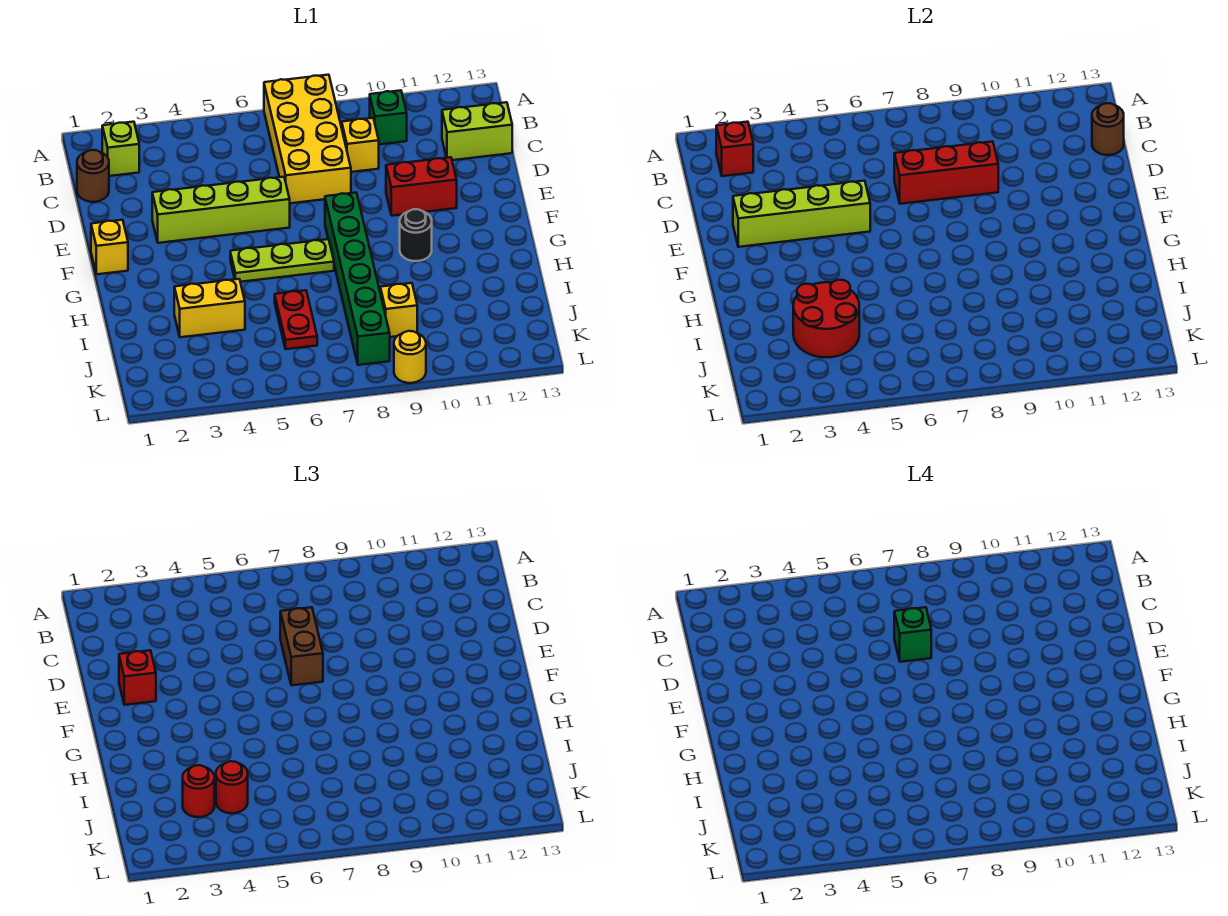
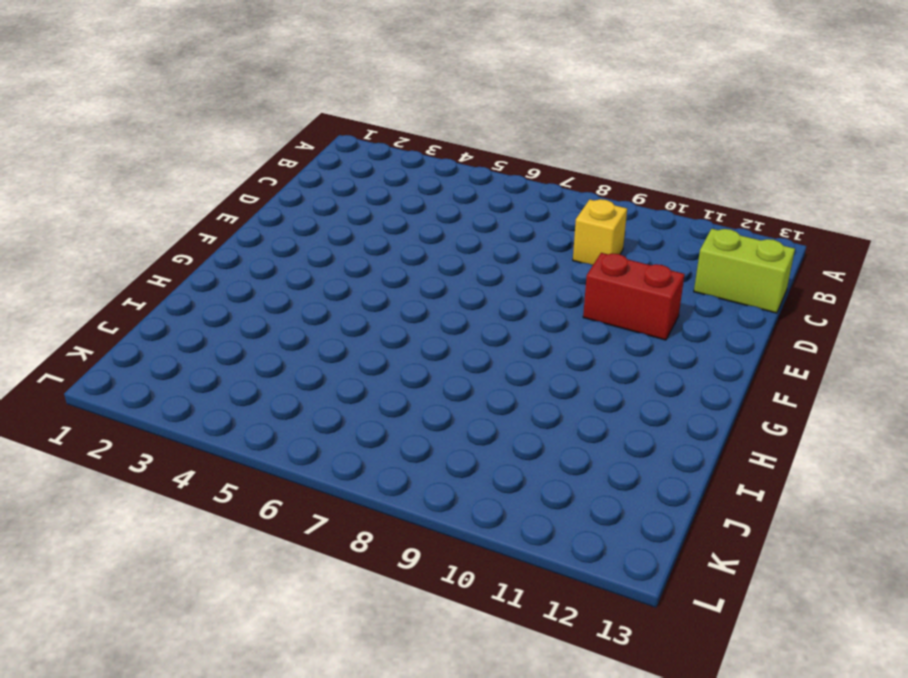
none -> yellow 2x4 brick [264,75,351,203]
none -> lime 1x1 brick [102,122,139,176]
none -> green 1x1 brick [370,90,407,144]

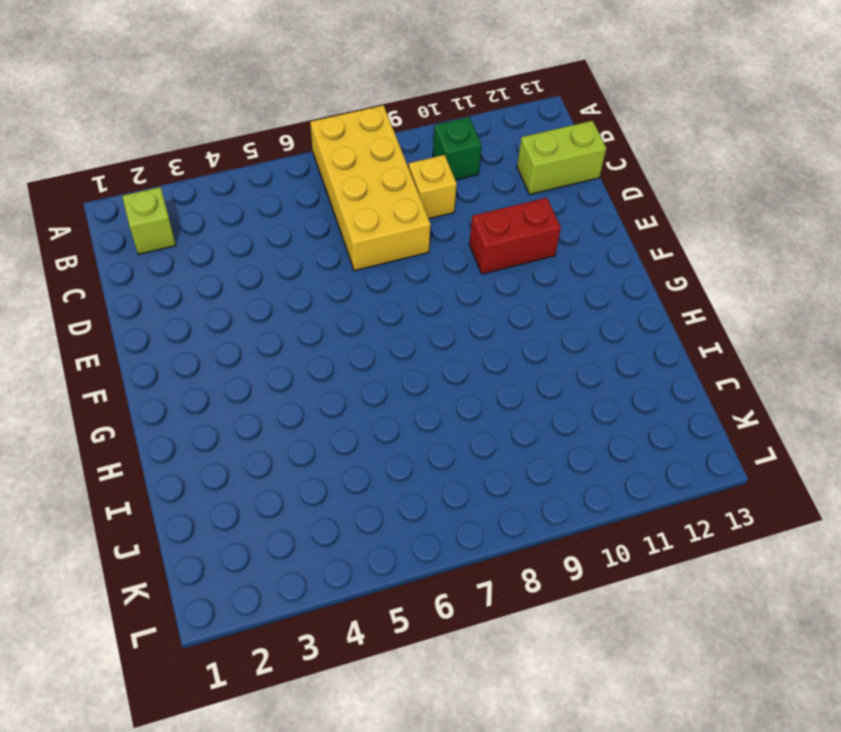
none -> brown 1x1 round brick [77,150,109,202]
none -> lime 1x4 brick [152,177,290,243]
none -> yellow 1x1 brick [91,220,128,274]

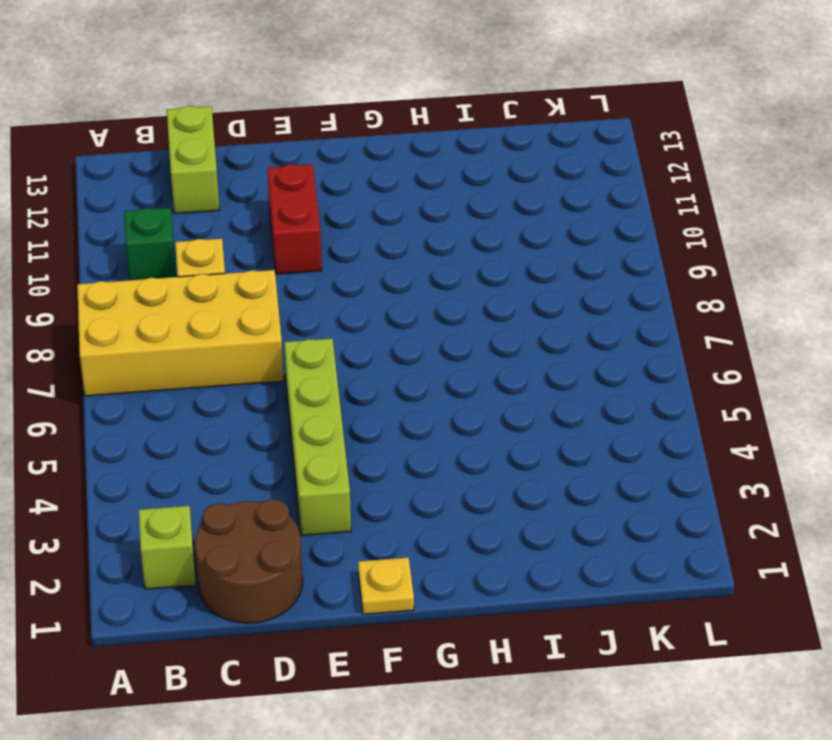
brown 2x2 round brick [195,499,303,623] -> brown 1x1 round brick [77,150,109,202]
yellow 1x1 plate [358,557,414,614] -> yellow 1x1 brick [91,220,128,274]
none -> green 1x6 brick [325,193,390,365]
none -> lime 1x3 plate [230,239,334,282]
none -> black 1x1 round brick [400,209,432,261]

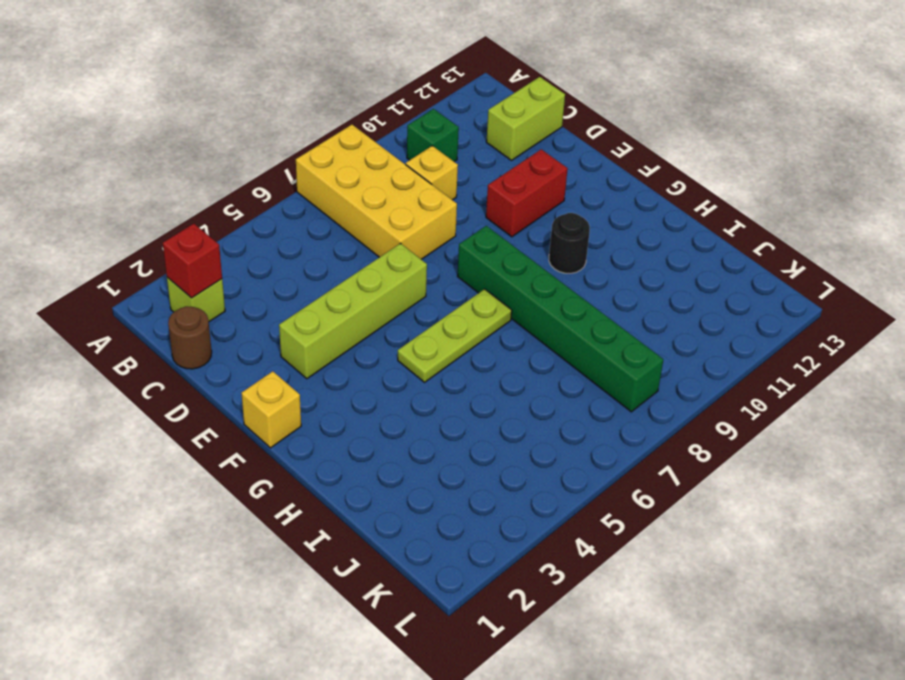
none -> yellow 1x2 brick [174,279,245,337]
none -> red 1x2 plate [275,290,317,349]
none -> yellow 1x1 brick [380,283,417,337]

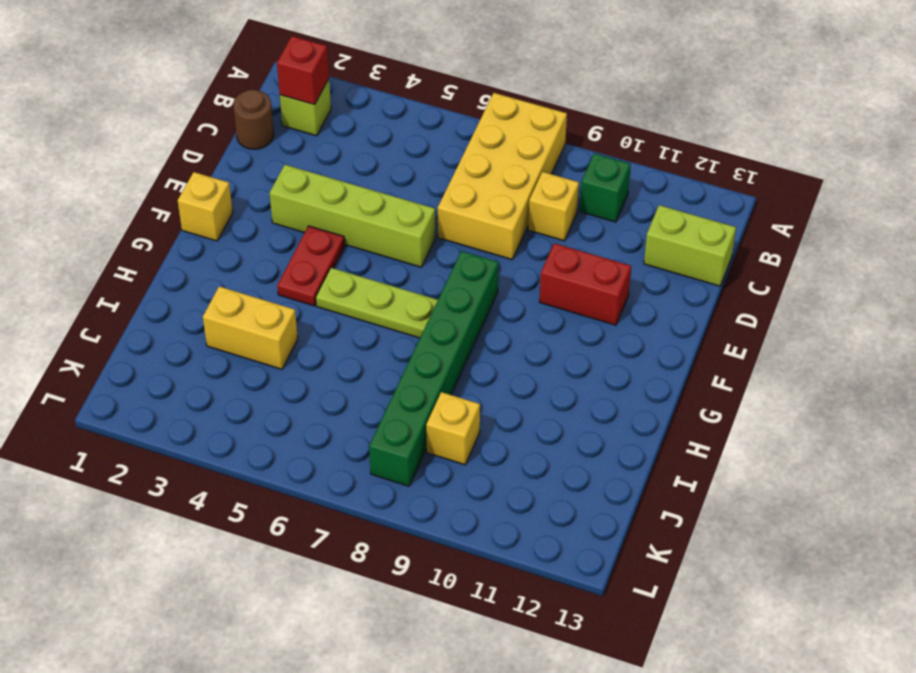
red 1x2 plate [277,226,345,306] -> red 1x2 plate moved to [275,290,317,349]
none -> black 1x1 round brick [400,209,432,261]
none -> yellow 1x1 round brick [394,331,426,383]
none -> brown 1x1 round brick [1092,103,1124,155]

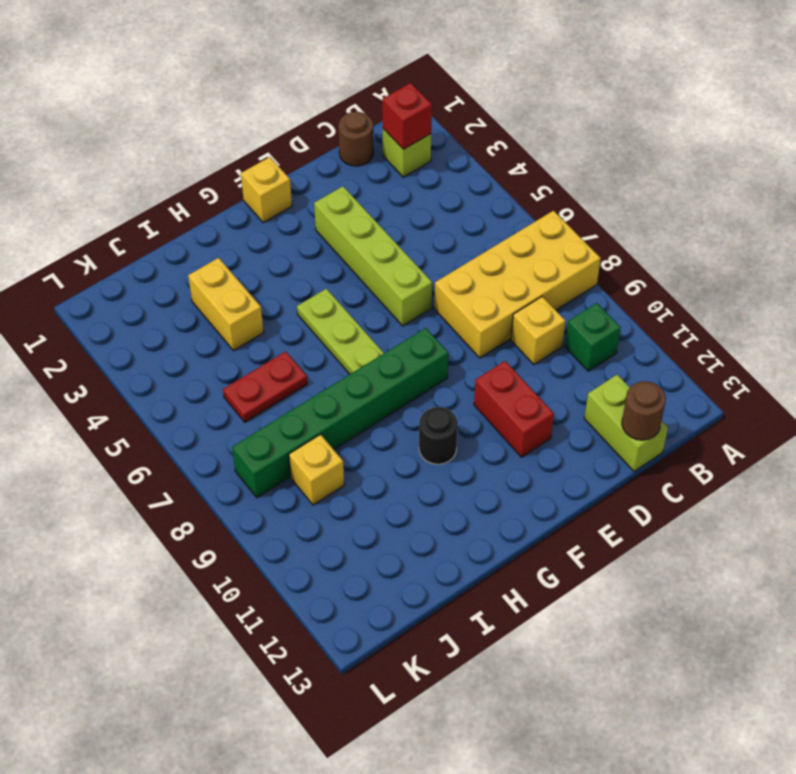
none -> yellow 1x1 round brick [394,331,426,383]
none -> red 1x3 brick [894,142,998,204]
none -> lime 1x4 brick [733,181,870,247]

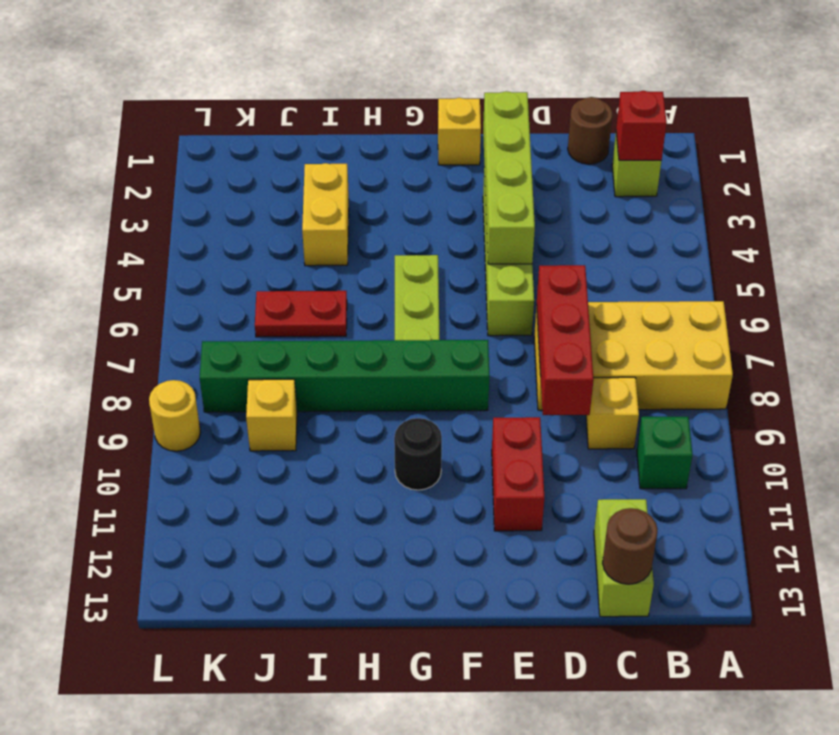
none -> red 2x2 round brick [793,280,859,357]
none -> brown 1x2 brick [280,607,323,685]
none -> red 1x1 brick [119,650,156,705]

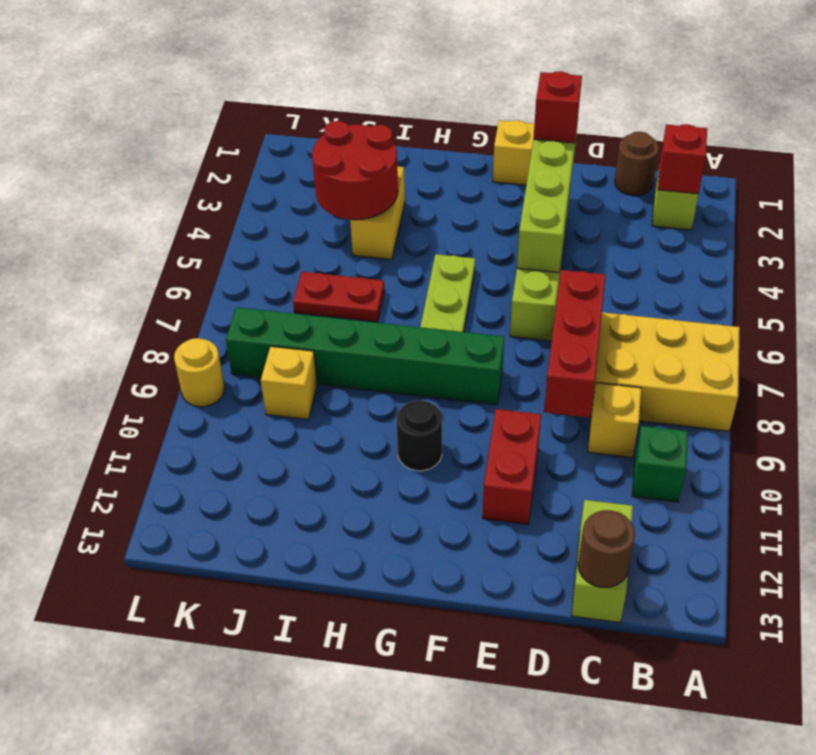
none -> brown 1x2 brick [280,607,323,685]
none -> red 1x1 round brick [183,765,214,817]
none -> red 1x1 round brick [216,761,248,813]

